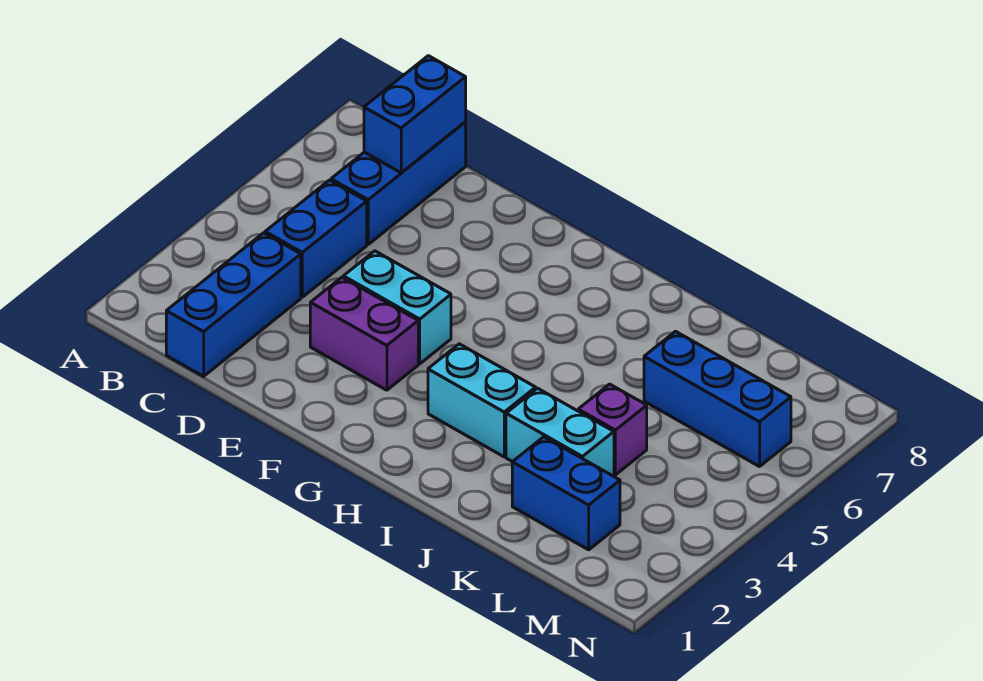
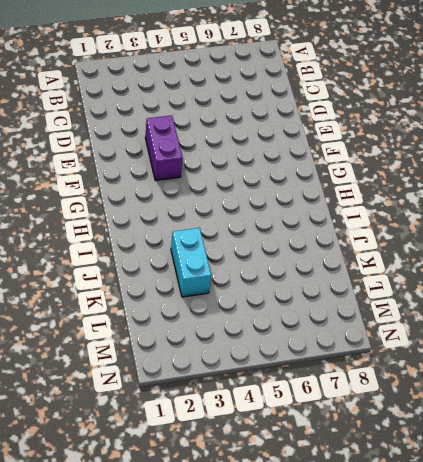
none -> blue 1x3 brick [166,233,301,376]
none -> blue 1x2 brick [265,180,367,297]

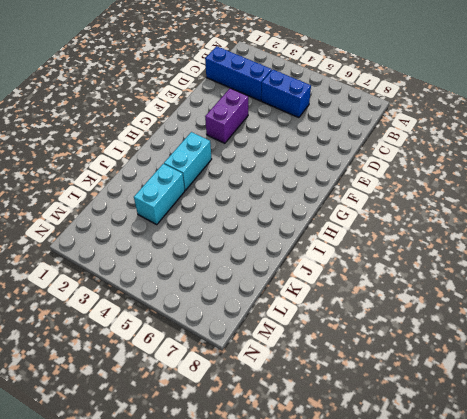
none -> blue 1x3 brick [331,122,466,244]
none -> cyan 1x2 brick [343,251,451,364]

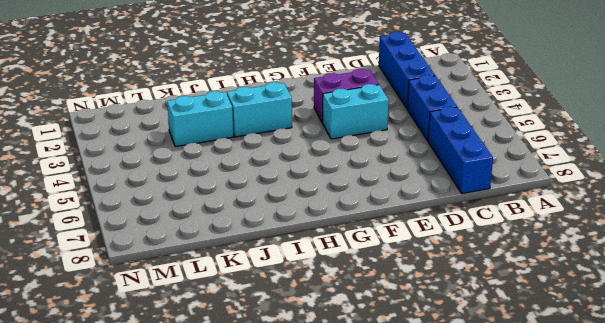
none -> blue 1x2 brick [512,437,620,550]
none -> purple 1x1 brick [578,384,647,475]

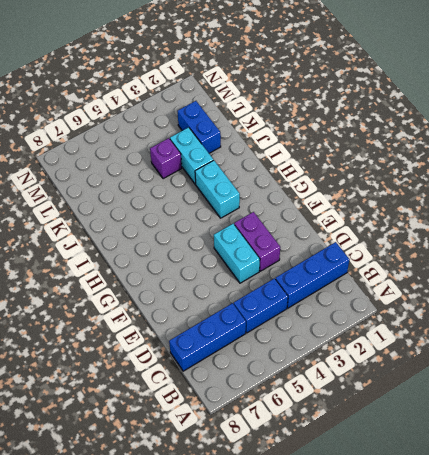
none -> blue 1x3 brick [644,331,791,467]
none -> blue 1x2 brick [364,56,466,173]

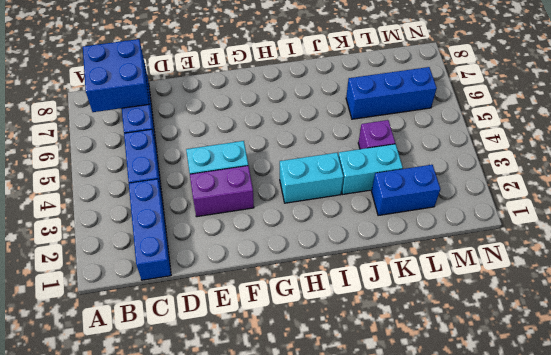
blue 2x2 brick [83,39,149,112] -> blue 1x2 brick [364,56,466,173]

